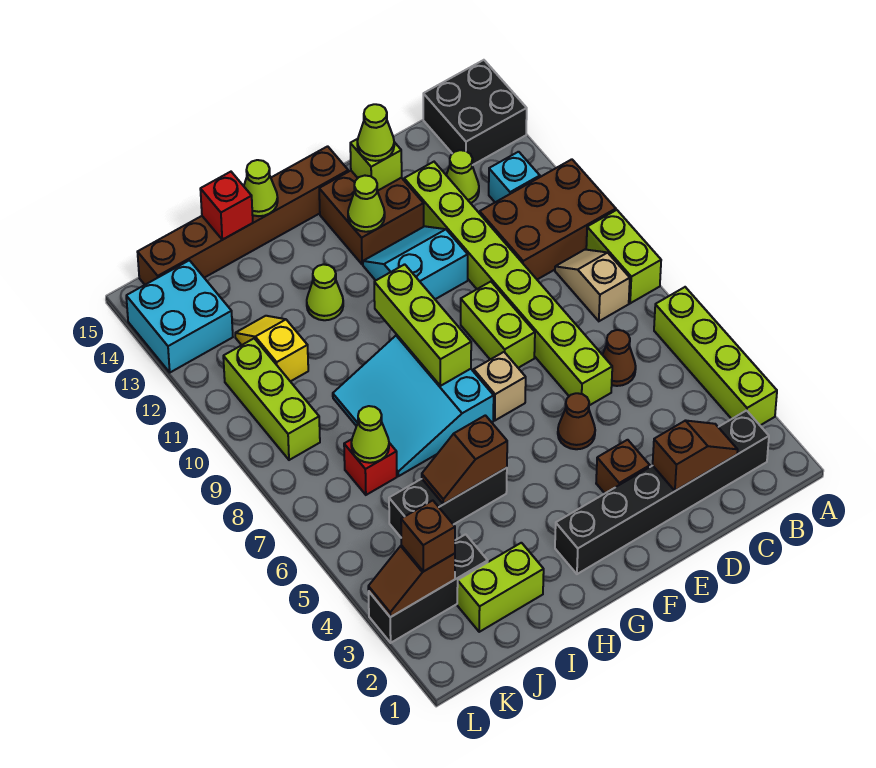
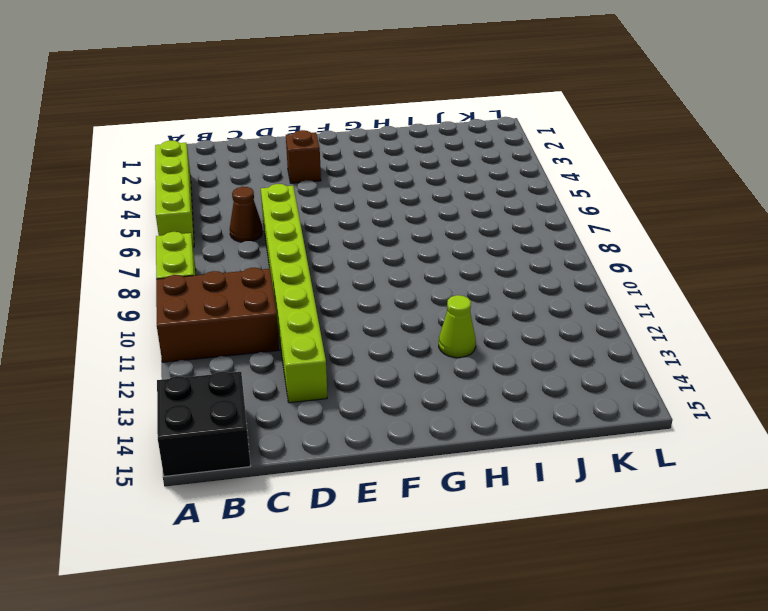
none -> black 1x6 brick [555,411,769,574]
none -> tan 1x2 slope [555,250,630,321]
none -> cyan 1x1 brick [489,152,540,202]
none -> lime 1x1 cone [446,150,479,203]

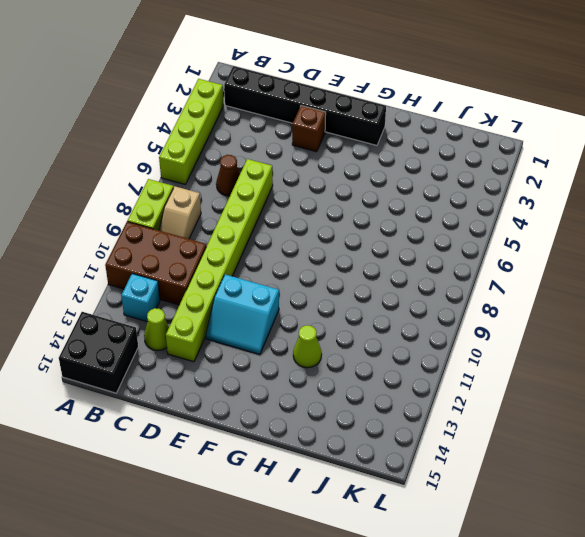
none -> brown 1x1 cone [558,393,595,449]
none -> lime 1x2 brick [461,282,535,368]
none -> brown 2x2 brick [319,171,424,264]
none -> tan 1x1 brick [474,352,526,420]

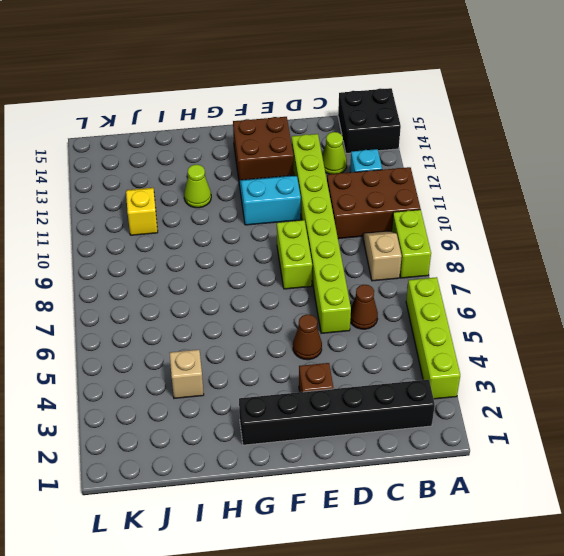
tan 1x1 brick [170,350,204,398] -> tan 1x1 brick moved to [474,352,526,420]
none -> brown 1x6 brick [138,146,348,285]
none -> cyan 3x3 slope [333,335,494,476]
none -> black 1x3 brick [389,468,507,537]
none -> lime 1x2 brick [457,543,544,632]

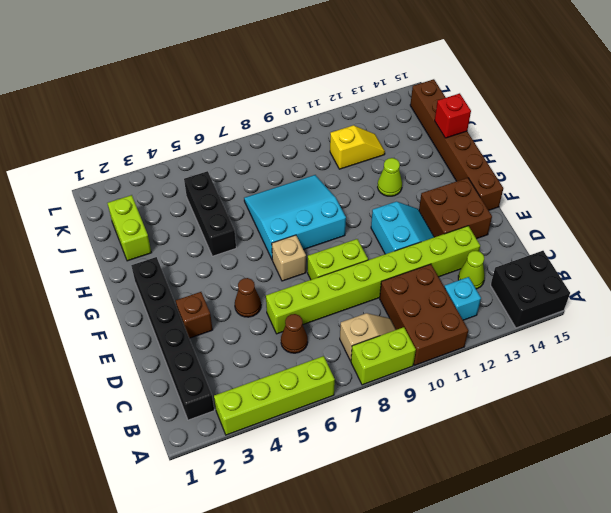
none -> black 1x3 brick [369,534,488,643]
none -> red 1x1 brick [344,439,397,495]
none -> lime 1x3 brick [223,338,320,460]
none -> cyan 2x2 brick [126,260,233,372]

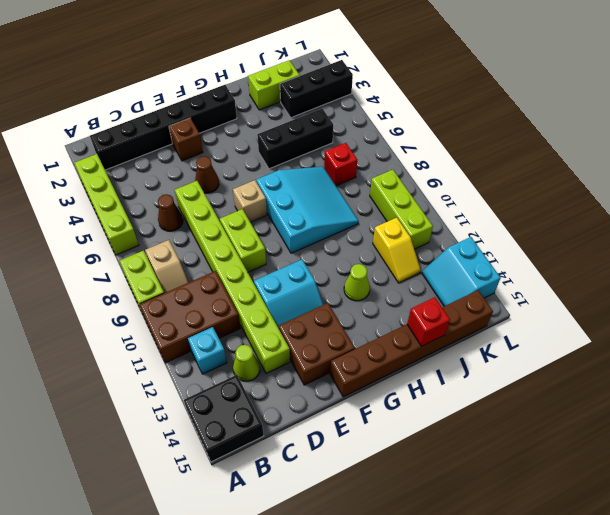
cyan 2x2 slope [422,237,501,306] -> cyan 2x2 brick [126,260,233,372]
none -> brown 1x2 slope [653,421,738,491]
none -> lime 1x1 brick [350,139,402,191]
none -> lime 1x1 cone [348,176,385,232]
none -> lime 1x3 brick [374,264,471,386]

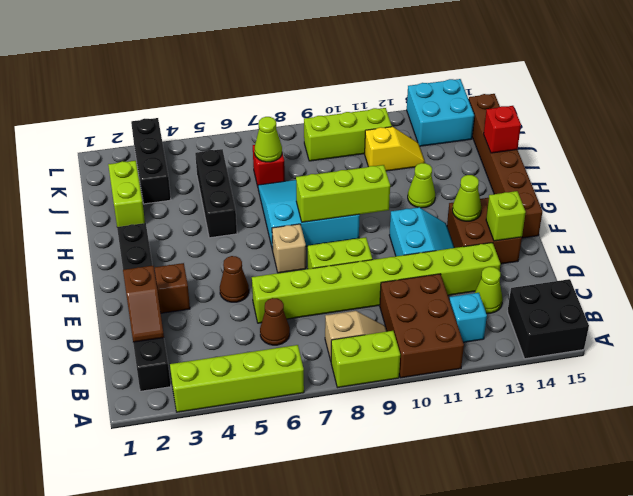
none -> brown 1x2 slope [422,415,507,504]
none -> lime 1x1 cone [244,160,278,216]
none -> brown 1x2 slope [368,545,455,617]
none -> lime 1x1 cone [357,104,394,161]

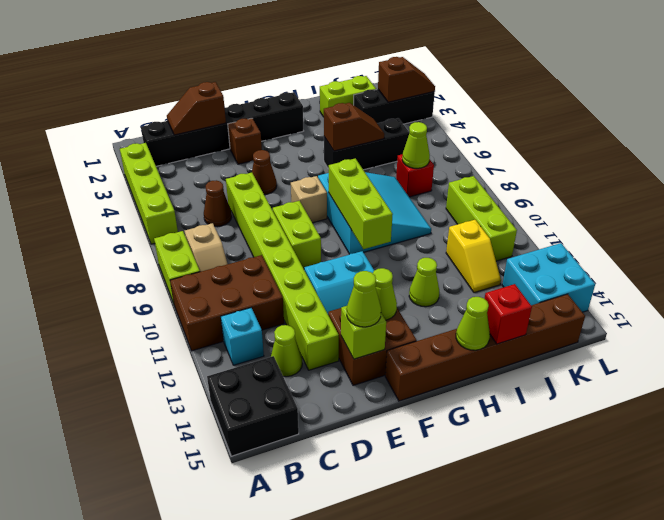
none -> brown 1x1 brick [401,500,455,572]

